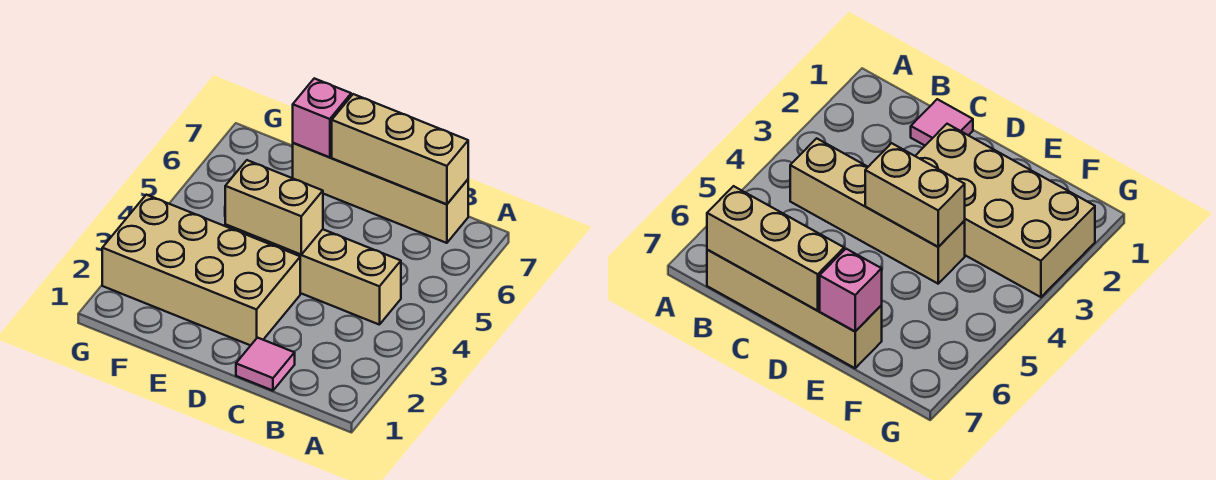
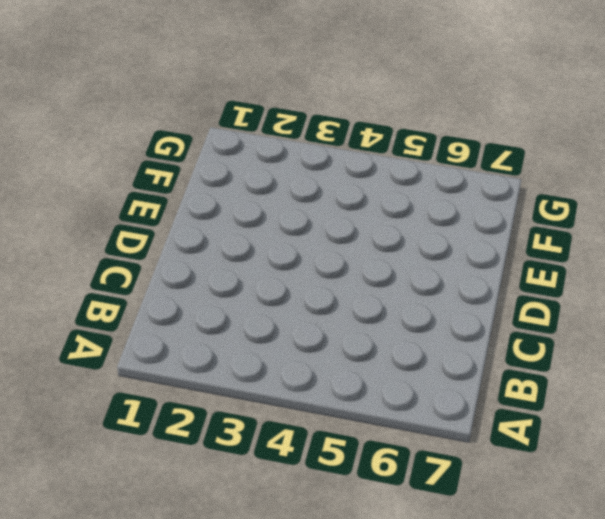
none -> tan 1x4 brick [225,225,401,325]
none -> tan 1x4 brick [293,143,468,243]

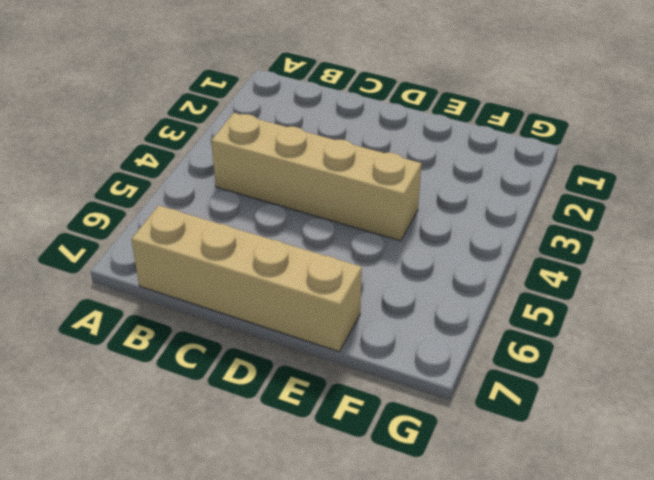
none -> pink 1x1 tile [236,338,295,391]
none -> tan 2x4 brick [102,195,300,345]

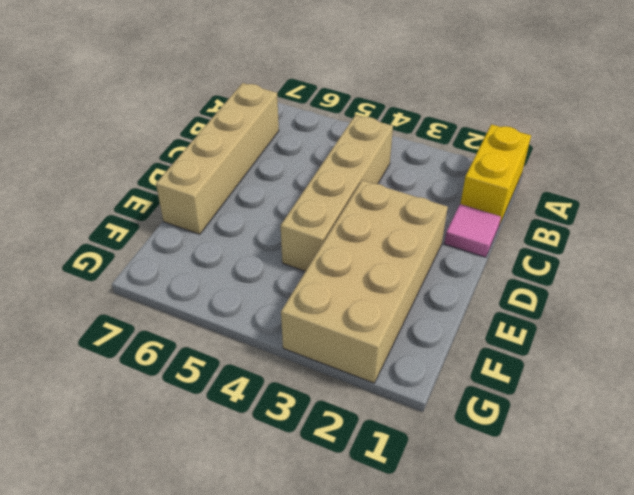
yellow 1x2 brick [460,124,531,226] -> none
none -> tan 1x3 brick [332,94,468,204]
none -> tan 1x2 brick [225,160,323,255]

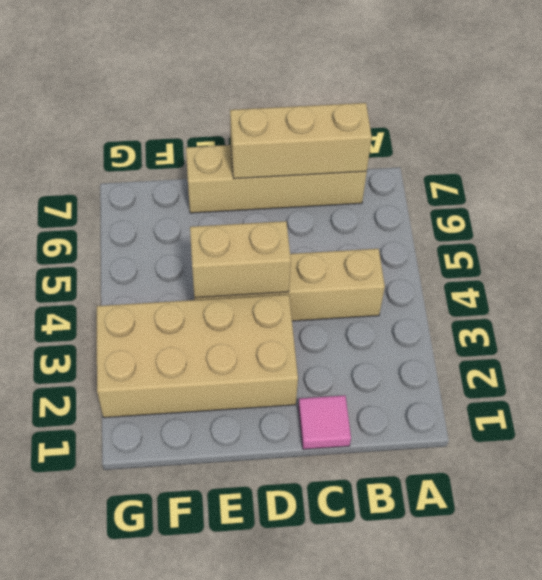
none -> pink 1x1 brick [293,78,351,157]

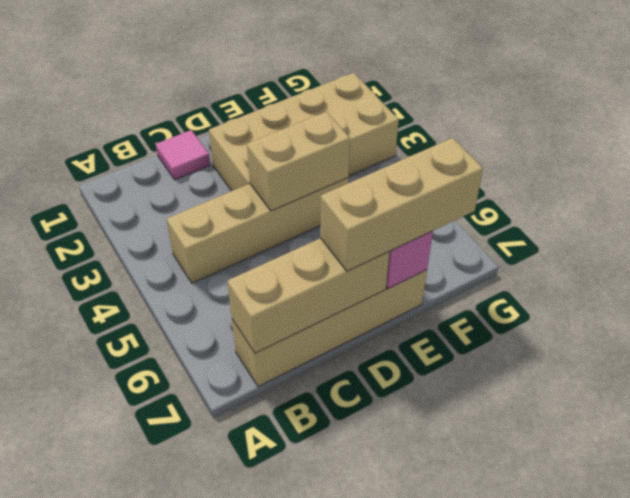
tan 1x3 brick [320,138,483,271] -> none

